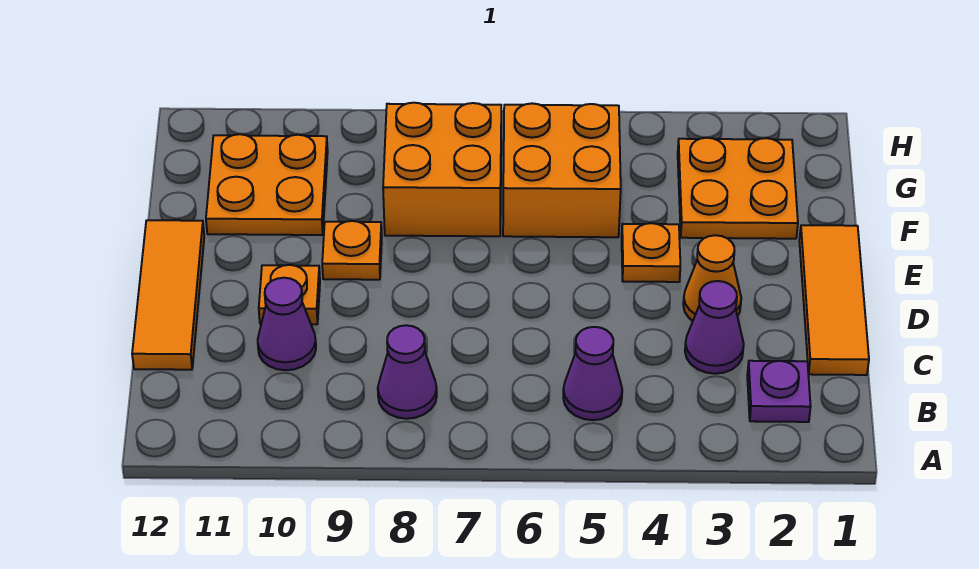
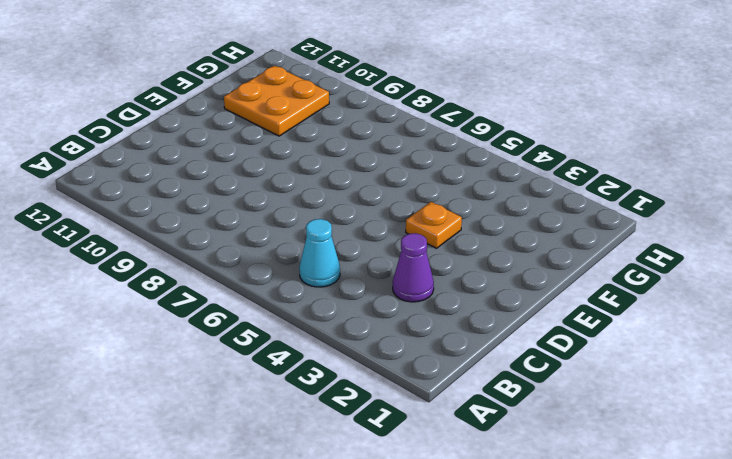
cyan 1x1 cone [299,219,340,287] -> purple 1x1 cone [563,327,622,420]
none -> purple 1x1 plate [747,361,811,422]
none -> purple 1x1 cone [378,325,437,419]
none -> orange 1x3 tile [799,225,869,375]

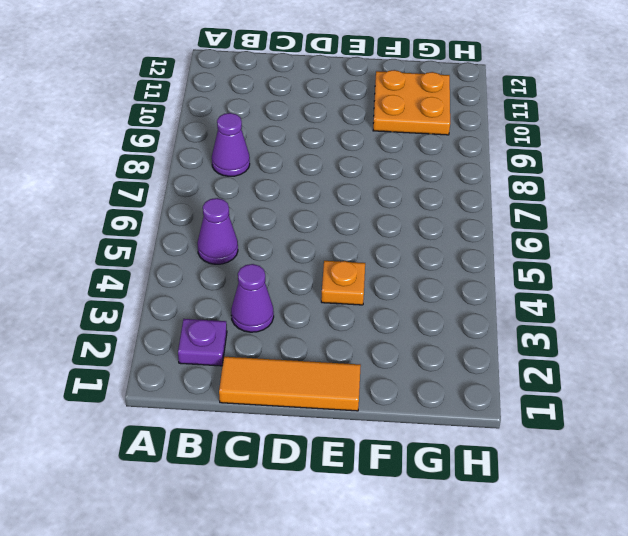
none -> purple 1x1 cone [258,278,316,370]
none -> orange 1x3 tile [132,220,204,370]
none -> orange 1x1 cone [683,235,741,321]

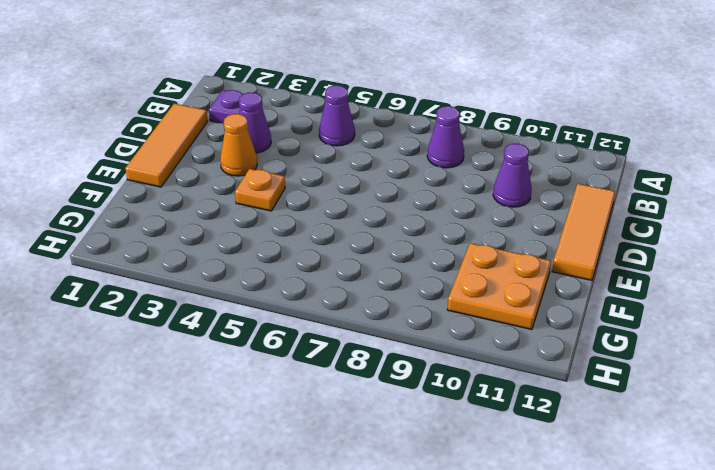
none -> orange 1x1 plate [259,265,320,324]
none -> orange 1x1 plate [322,221,382,280]
none -> orange 2x2 plate [678,138,798,239]

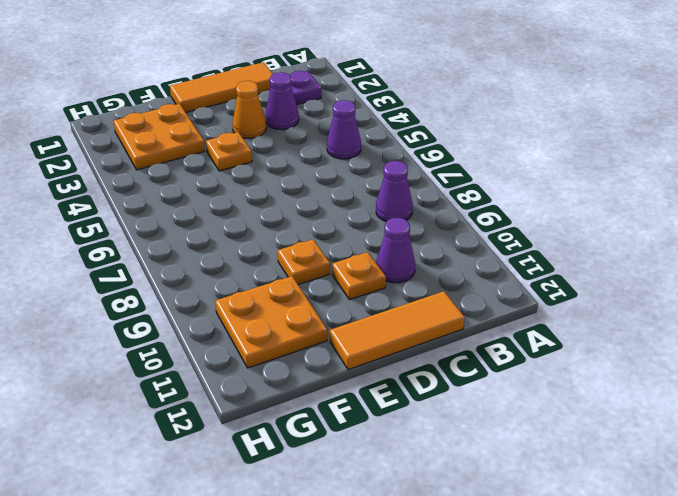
none -> orange 2x2 brick [503,103,621,237]
none -> orange 2x2 brick [383,103,501,236]

